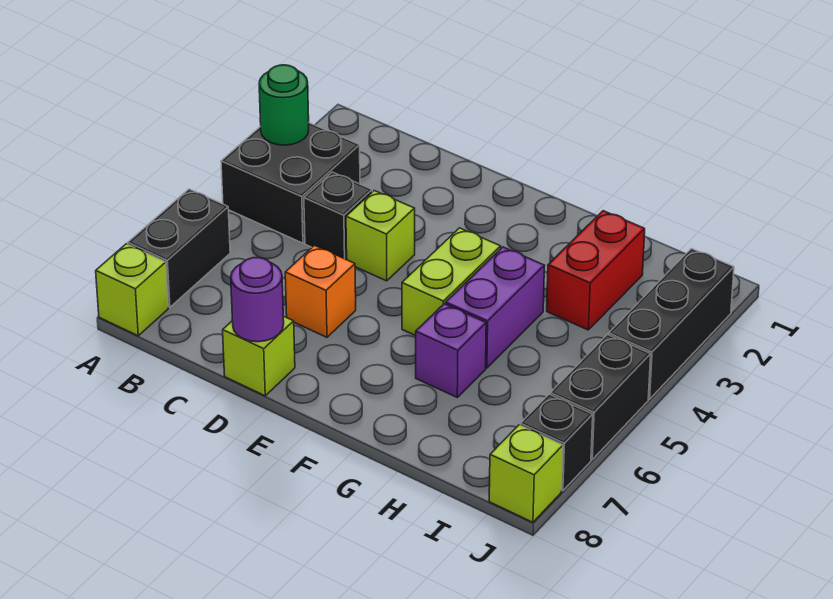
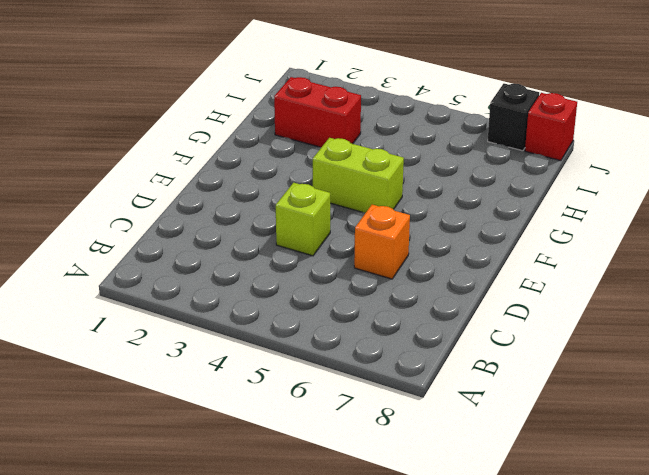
red 1x1 brick [525,93,577,161] -> lime 1x1 brick [489,425,563,522]
none -> black 2x2 brick [221,123,360,243]
none -> black 1x2 brick [128,189,230,307]
none -> lime 1x1 brick [96,244,168,336]

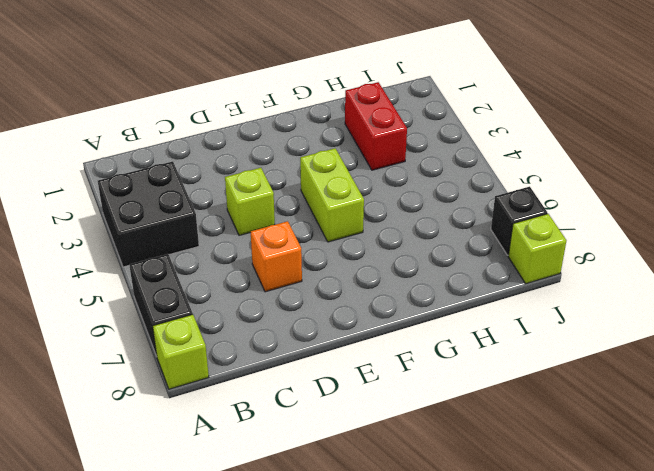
none -> black 1x1 brick [304,172,372,260]
none -> lime 1x1 brick [223,316,295,396]
none -> purple 1x2 brick [446,247,545,368]

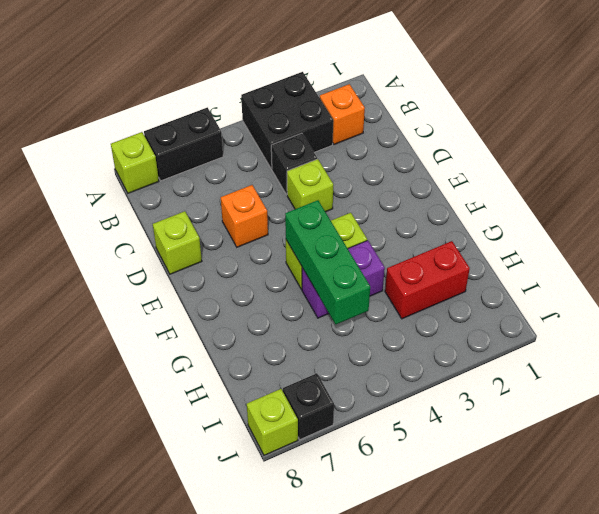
orange 1x1 brick [320,84,365,144] -> none
green 1x3 brick [285,200,370,324] -> none
none -> purple 1x1 brick [416,304,486,397]
none -> black 1x3 brick [609,249,734,399]
none -> black 1x2 brick [550,335,651,460]

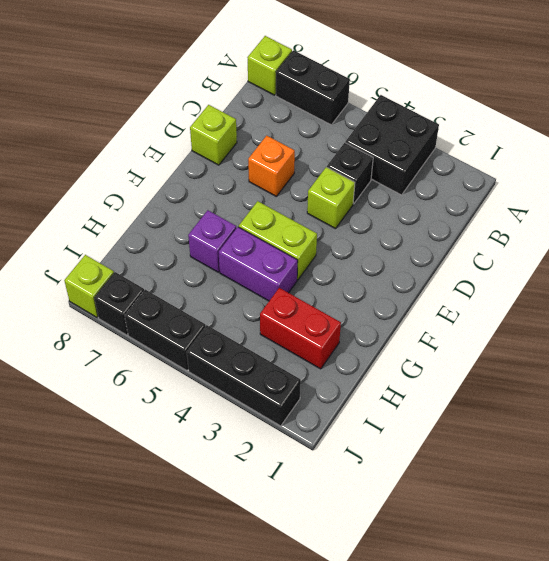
none -> green 1x1 round brick [259,65,309,145]
none -> purple 1x1 round brick [231,258,284,342]

